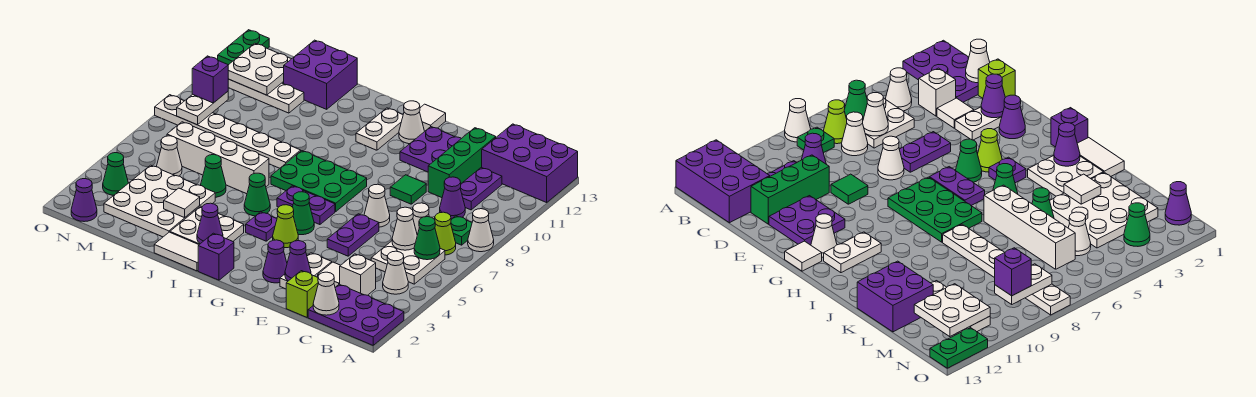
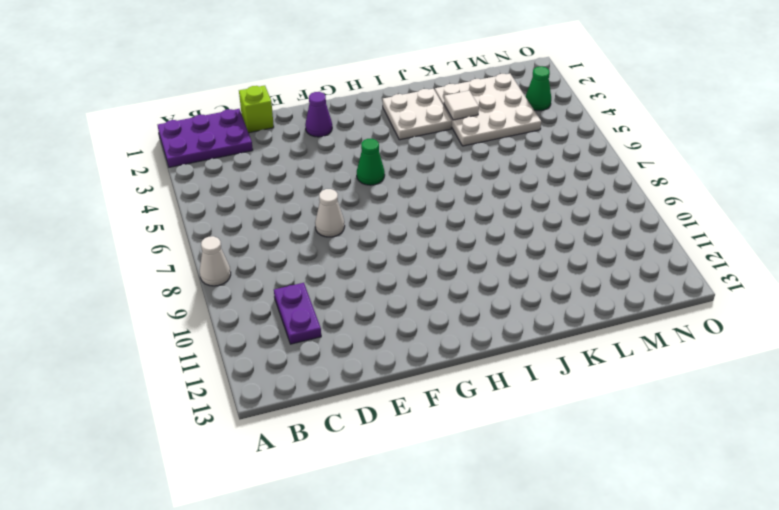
none -> purple 2x3 brick [482,124,578,202]
none -> white 1x1 cone [383,251,408,294]
none -> white 2x2 plate [371,241,445,284]
none -> lime 1x1 cone [435,212,456,255]

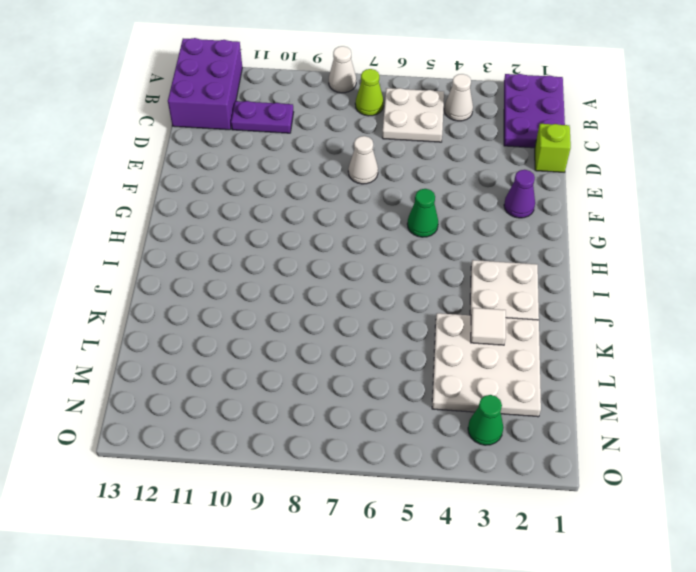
none -> green 1x1 plate [451,216,472,245]
none -> white 1x1 brick [340,254,376,295]
none -> white 1x1 cone [413,203,429,235]
none -> purple 1x1 cone [440,177,465,219]

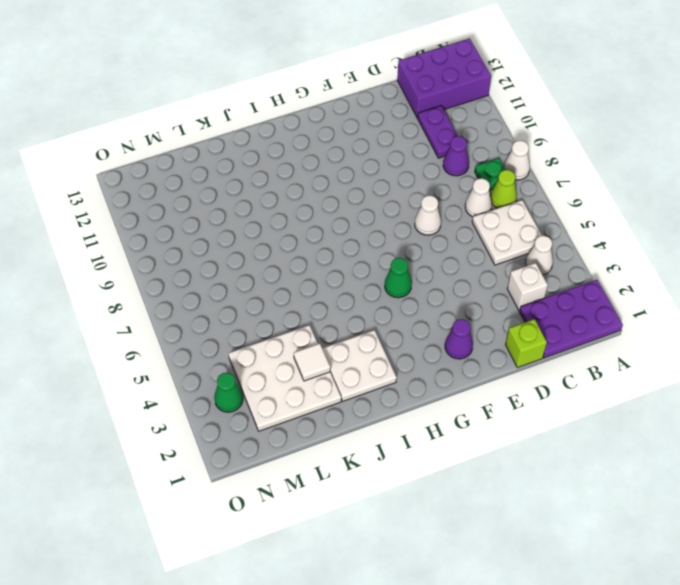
none -> white 1x1 tile [318,262,341,287]
none -> green 1x3 brick [428,128,496,198]
none -> white 1x2 plate [280,253,332,289]
none -> purple 1x2 plate [327,214,379,256]

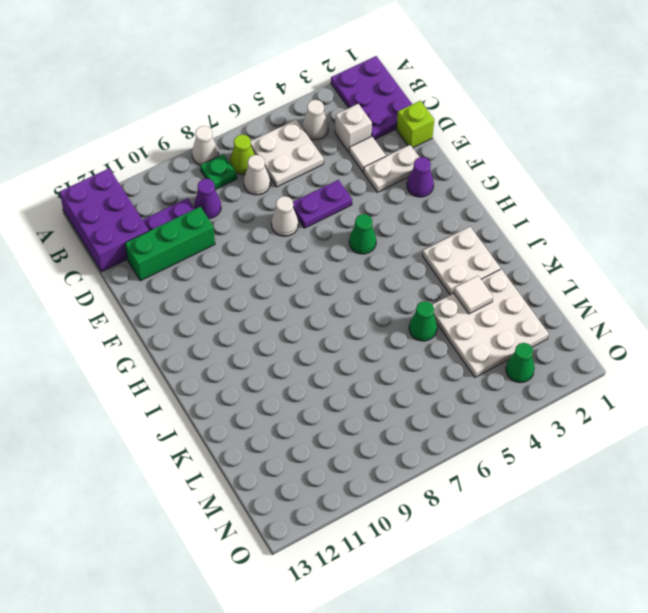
none -> green 1x1 tile [390,175,426,204]
none -> purple 2x2 plate [400,127,461,172]
none -> lime 1x1 cone [273,205,298,248]
none -> purple 1x2 plate [277,186,335,225]

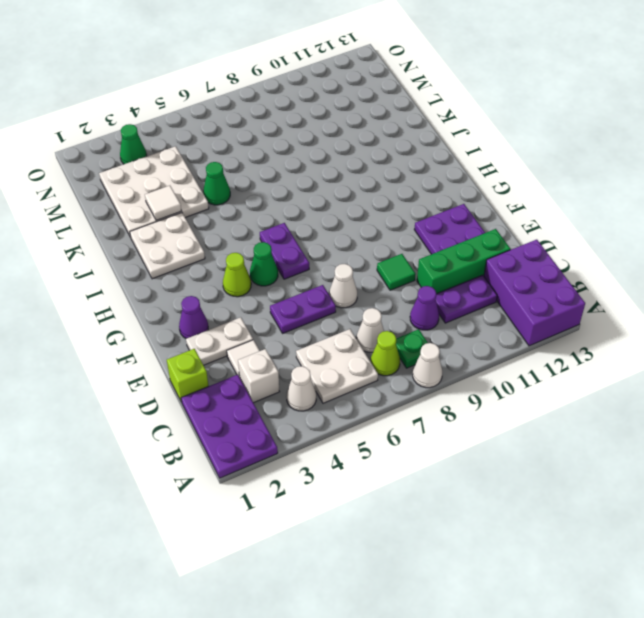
none -> green 2x3 plate [271,151,367,212]
none -> white 1x1 cone [399,101,425,144]
none -> white 1x1 tile [419,104,446,131]
none -> purple 1x1 brick [198,233,234,280]

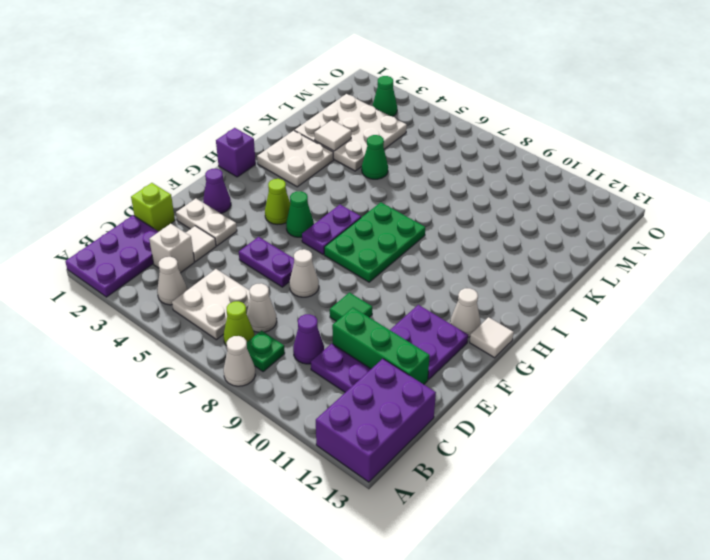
none -> purple 1x1 plate [246,212,277,241]
none -> white 1x2 plate [356,108,403,150]
none -> white 1x2 tile [154,232,199,271]
none -> green 1x1 cone [244,173,270,216]

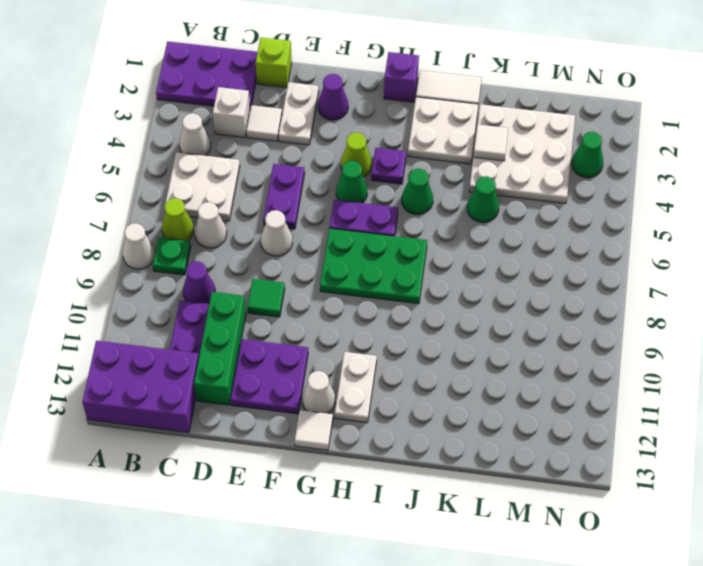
none -> white 1x4 brick [167,122,269,194]
none -> white 1x6 plate [155,95,301,168]
none -> purple 2x2 brick [284,40,357,109]
none -> white 1x3 plate [228,79,304,113]

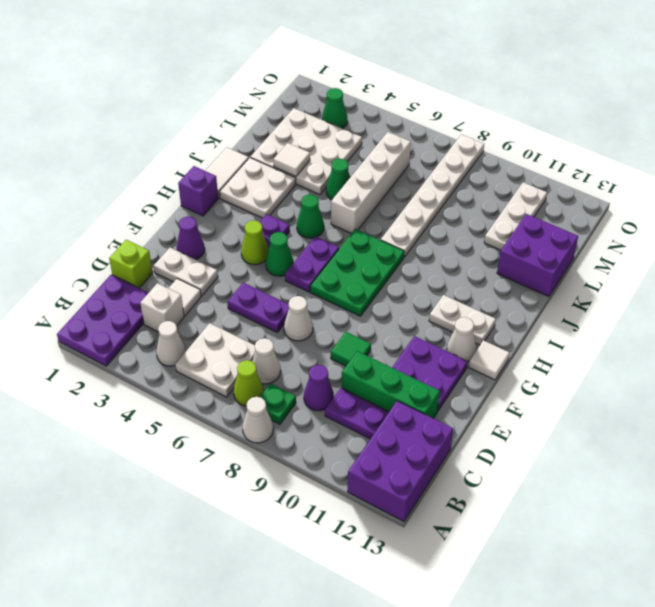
none -> white 1x1 cone [156,136,182,176]
none -> purple 1x1 cone [71,179,97,222]
none -> green 1x2 plate [218,30,269,65]
none -> green 1x1 cone [414,217,440,260]

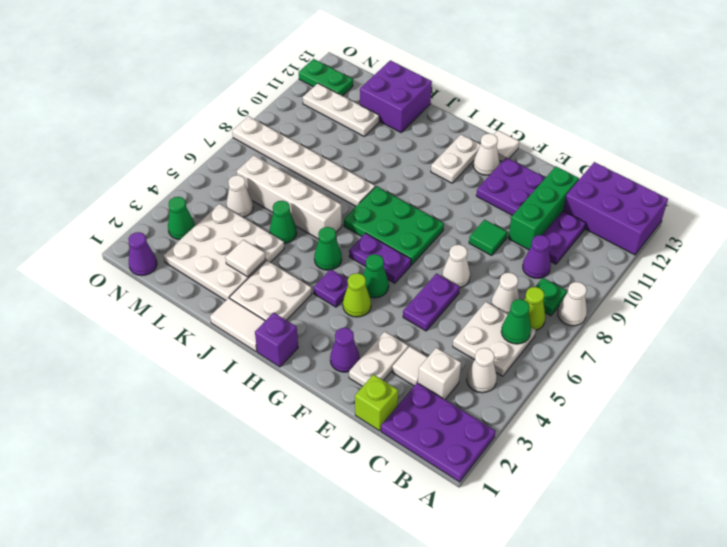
green 1x2 plate [299,59,353,96] -> green 1x2 plate turned to [218,30,269,65]
none -> white 1x1 cone [313,272,339,315]
none -> white 1x1 cone [392,207,417,250]
none -> purple 1x1 cone [285,241,311,281]
none -> purple 1x1 cone [197,203,223,244]

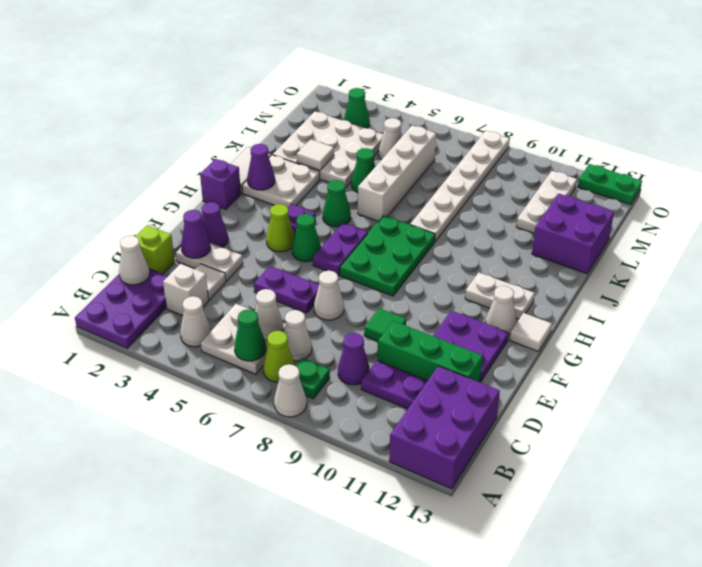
none -> purple 1x1 cone [71,179,97,222]
none -> white 2x2 plate [228,43,291,95]
none -> white 1x2 plate [177,92,228,125]
none -> purple 1x1 brick [192,56,228,103]

